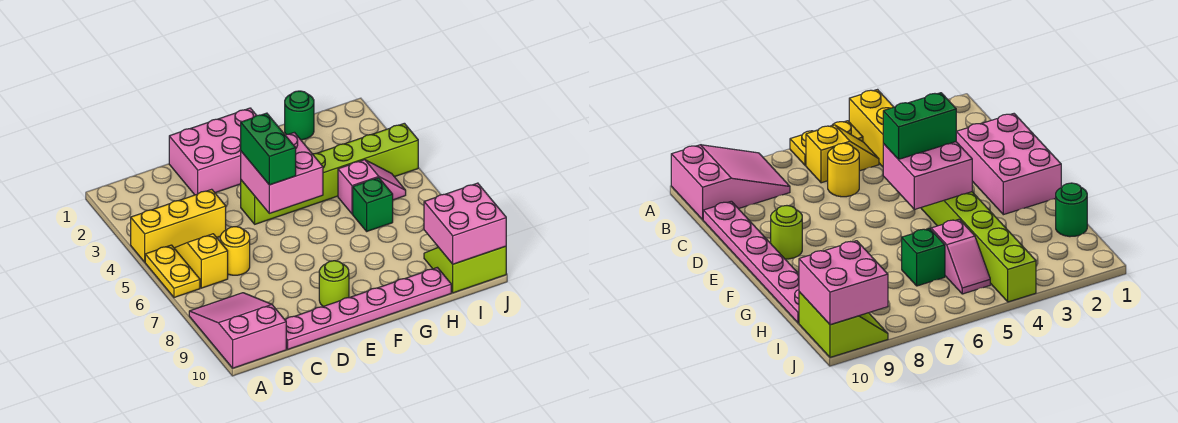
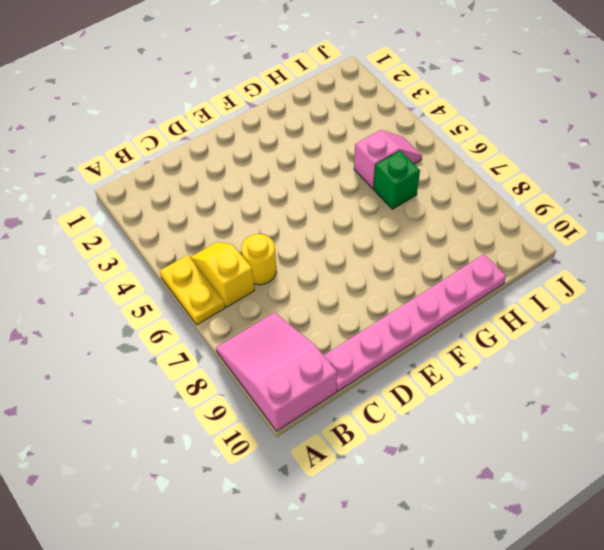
none -> yellow 1x3 brick [131,189,226,262]
none -> pink 2x3 brick [169,108,257,195]
none -> lime 1x6 brick [241,123,418,224]

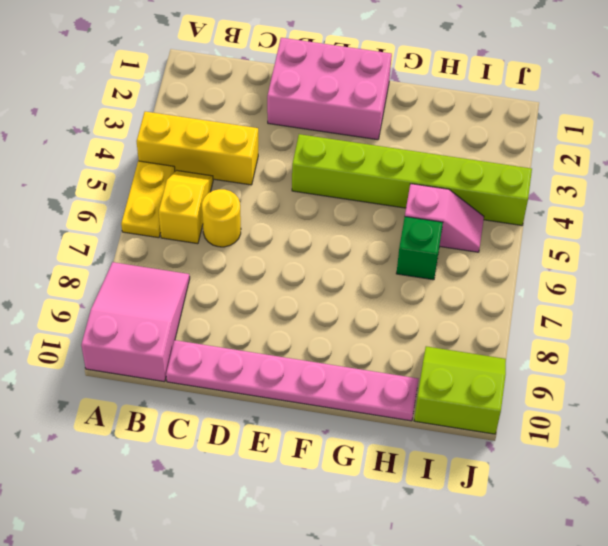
none -> lime 1x1 round brick [319,261,349,306]
none -> green 1x1 round brick [285,91,314,140]
none -> pink 2x2 brick [241,132,323,213]

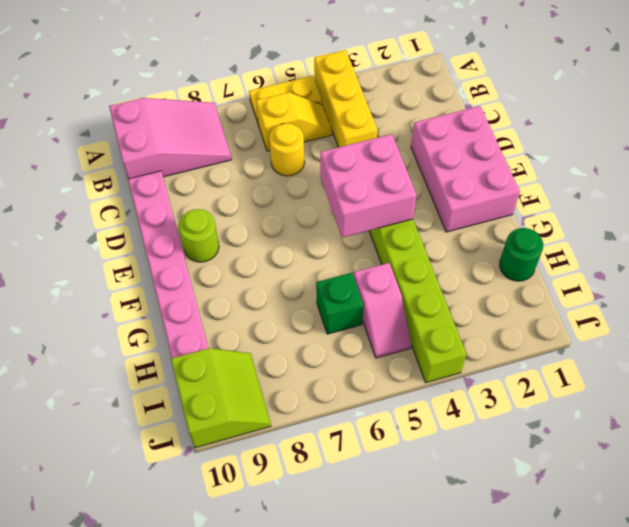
none -> pink 2x2 brick [424,183,506,264]
none -> green 1x2 brick [241,113,296,185]

